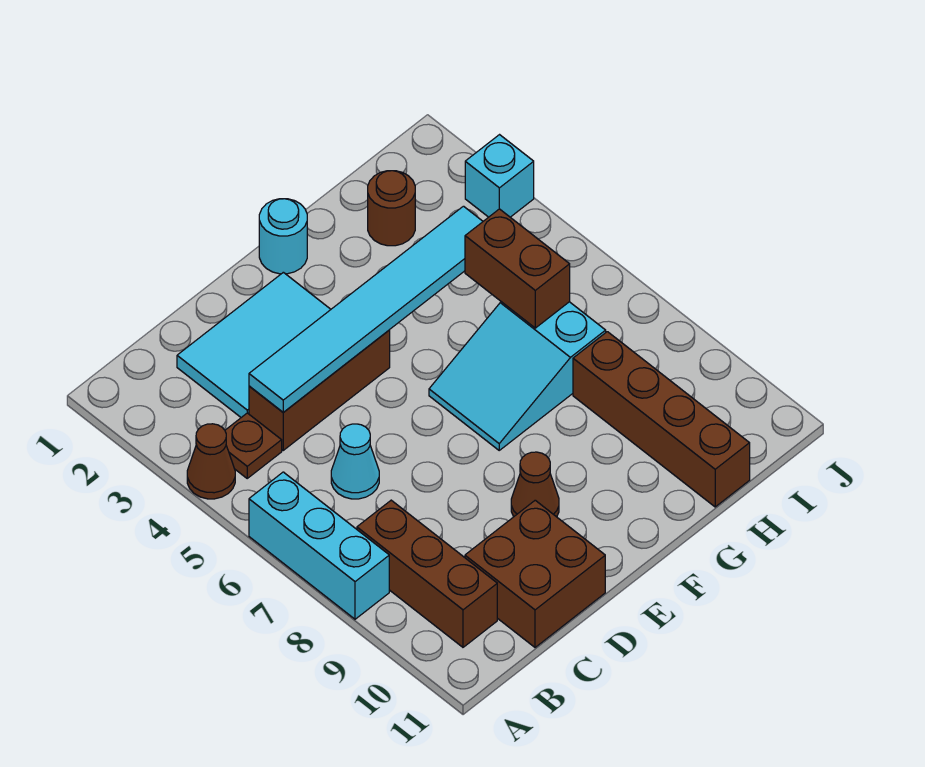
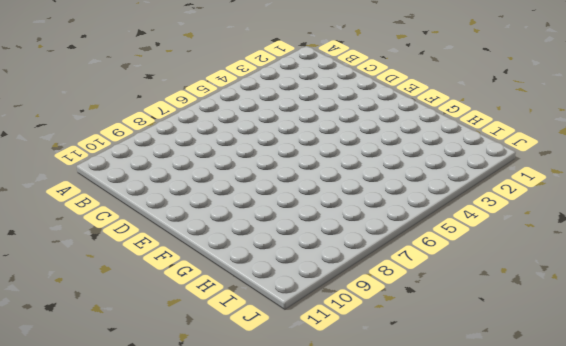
none -> brown 1x1 cone [187,424,235,499]
none -> cyan 1x3 brick [249,472,389,619]
none -> brown 1x1 plate [225,413,282,478]

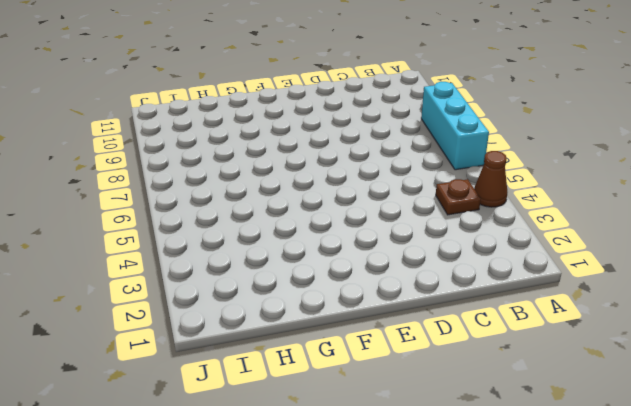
none -> brown 1x3 brick [357,500,497,647]
none -> cyan 2x3 tile [177,272,331,417]
none -> brown 1x3 brick [249,330,390,450]

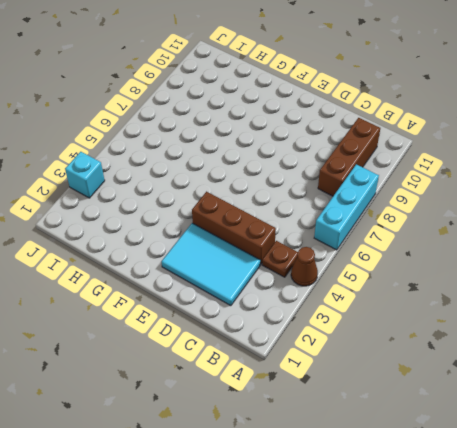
none -> cyan 1x1 cone [331,424,379,499]
none -> brown 2x2 brick [465,500,605,647]
none -> brown 1x1 cone [511,452,559,517]

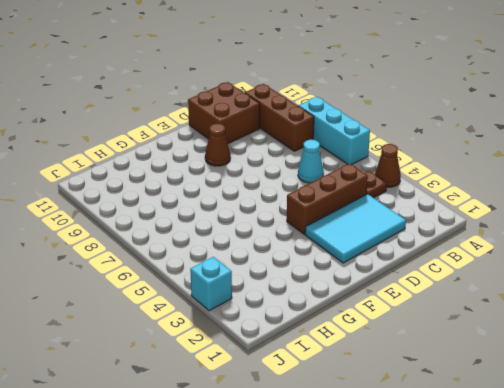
none -> cyan 1x1 round brick [259,199,307,274]
none -> cyan 2x3 slope [429,302,606,450]
none -> brown 1x1 round brick [368,171,415,246]

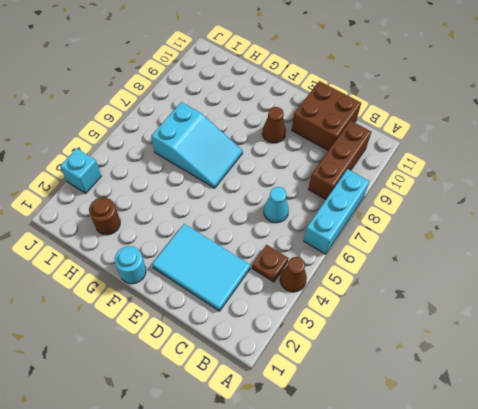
none -> brown 1x3 brick [249,330,390,450]
none -> brown 1x4 brick [573,332,750,507]
none -> cyan 1x6 tile [249,206,483,412]

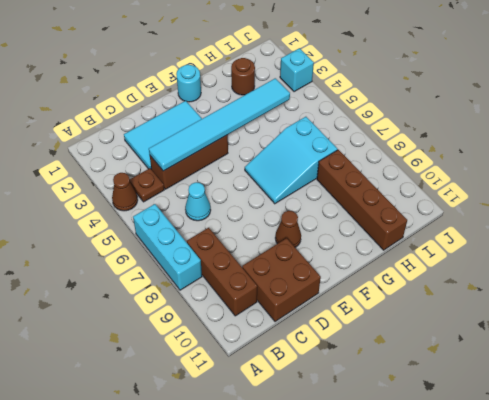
none -> brown 1x2 brick [465,209,570,328]

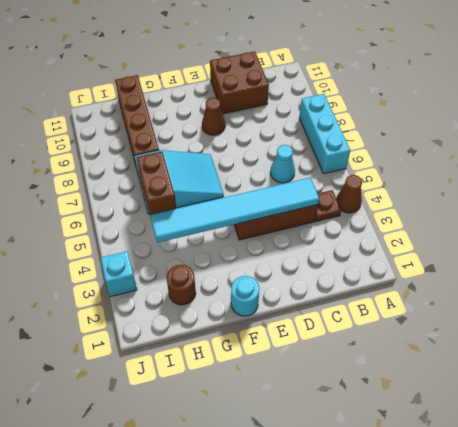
none -> brown 1x3 brick [357,500,497,647]
none -> cyan 2x3 tile [177,272,331,417]

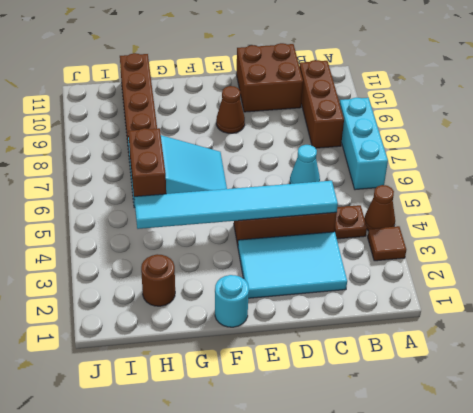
brown 1x1 tile [368,226,406,261] -> none
none -> cyan 1x1 brick [465,135,534,217]

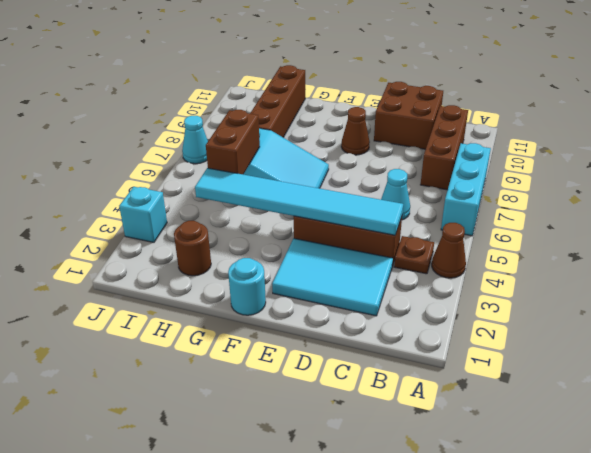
cyan 1x1 cone [182,116,208,164] -> none

